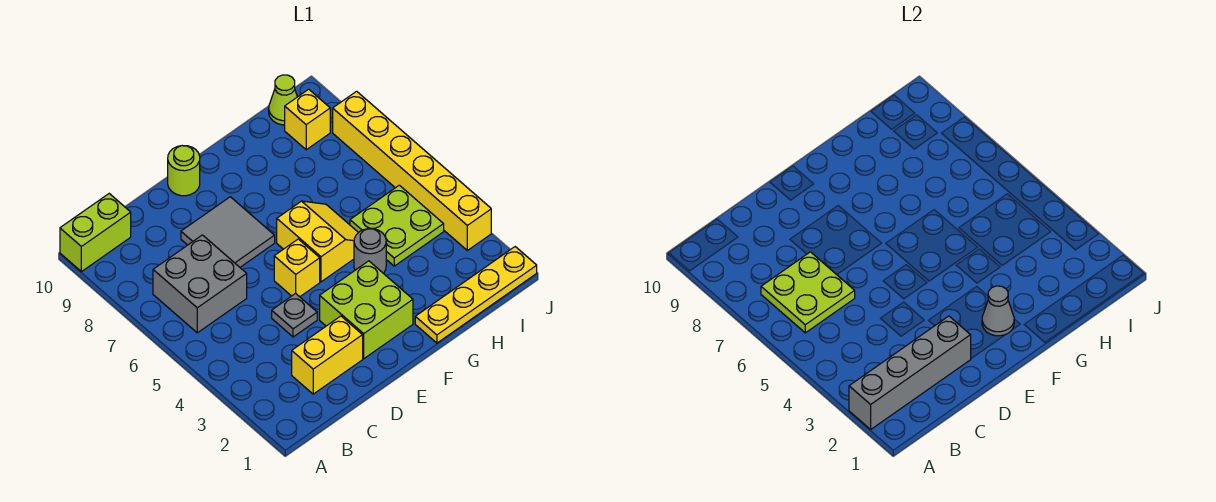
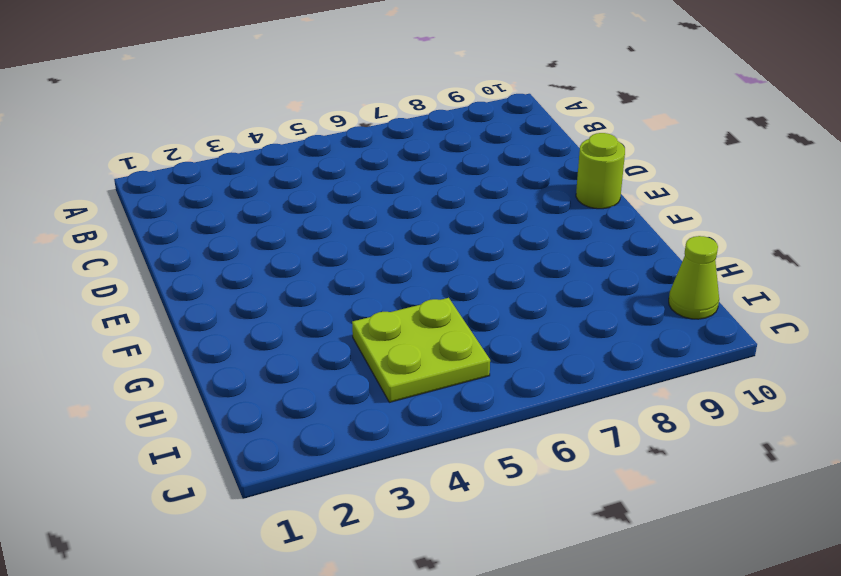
none -> lime 1x2 brick [60,194,131,272]
none -> grey 2x2 brick [153,235,247,333]
none -> yellow 1x2 brick [292,316,363,394]

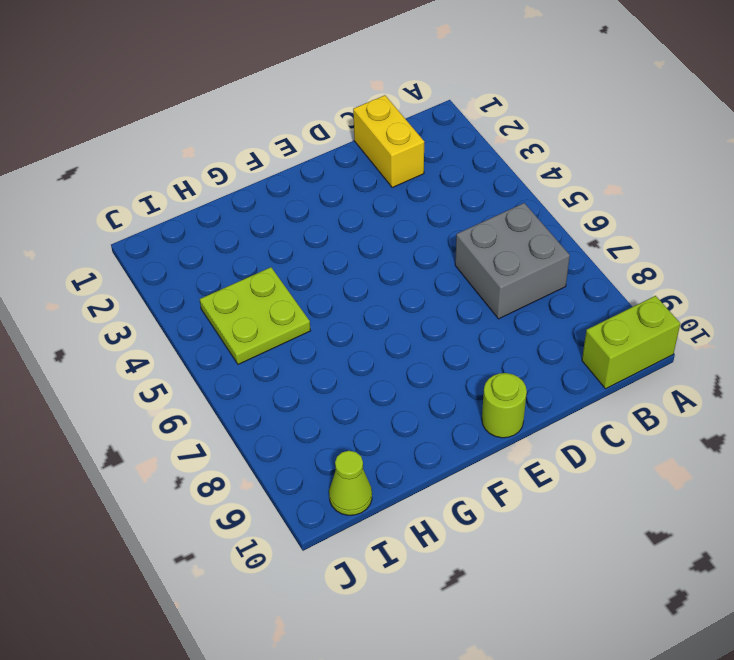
yellow 1x2 brick [353,95,424,187] -> yellow 1x2 brick turned to [292,316,363,394]
none -> grey 1x1 plate [272,293,317,337]
none -> grey 2x2 tile [181,197,275,267]
none -> lime 2x2 brick [320,261,413,359]

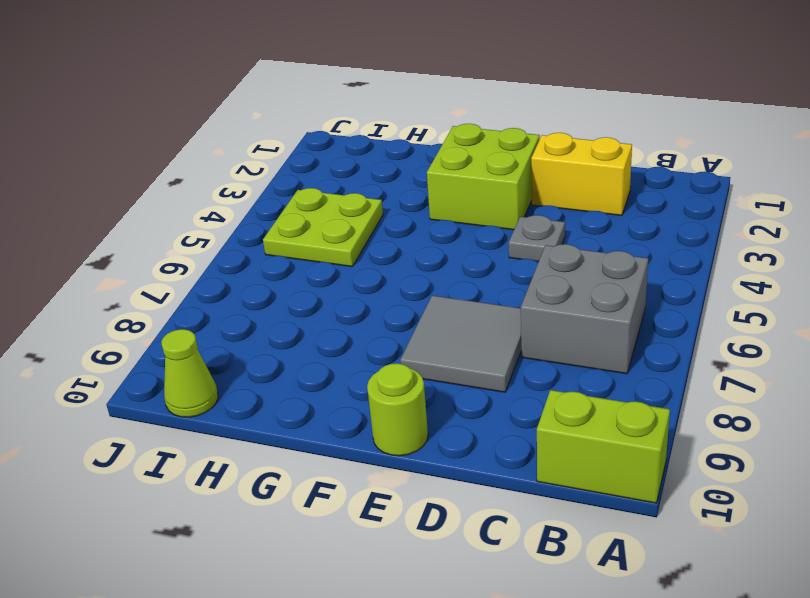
none -> yellow 1x1 brick [274,239,320,297]
none -> yellow 2x2 slope [277,201,358,282]
none -> yellow 1x4 plate [415,247,537,343]

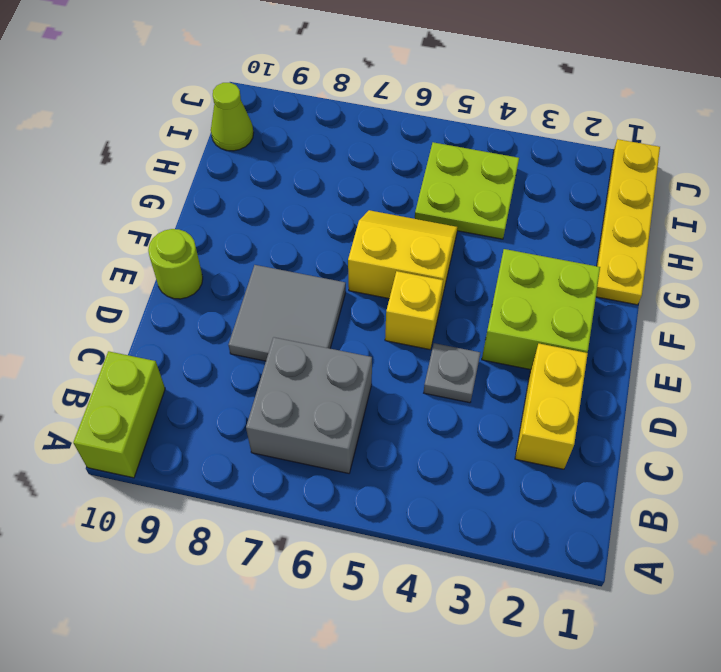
none -> grey 1x1 round brick [354,229,386,273]
none -> yellow 1x1 brick [285,89,330,150]
none -> yellow 1x6 brick [333,91,491,250]

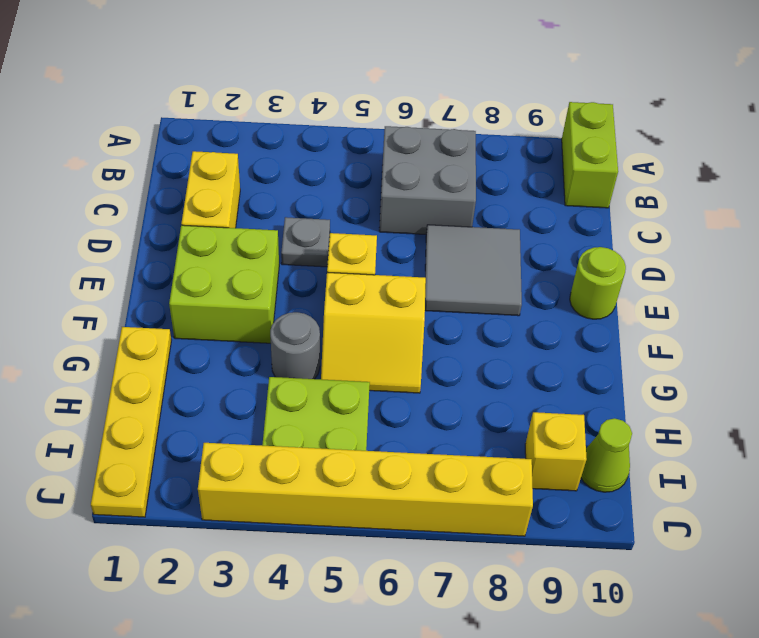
none -> grey 1x4 brick [849,316,971,429]
none -> lime 2x2 plate [761,252,855,333]
none -> grey 1x1 cone [982,286,1014,336]

